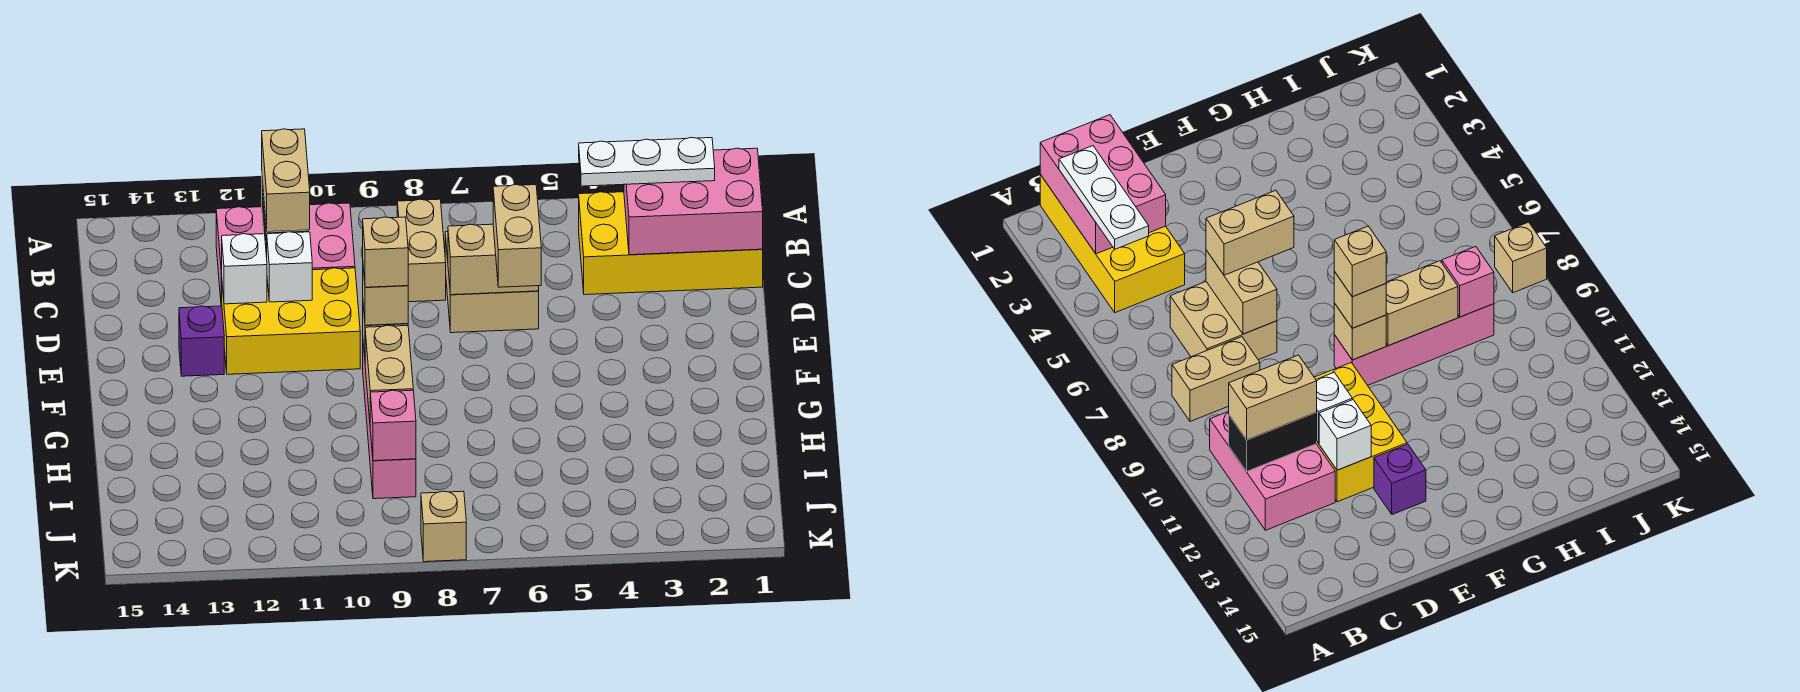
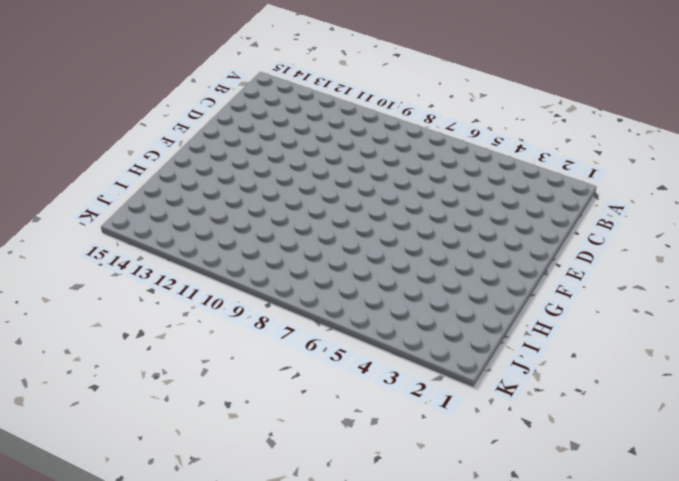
none -> yellow 2x4 brick [579,192,763,295]
none -> tan 1x2 brick [397,199,446,302]
none -> pink 2x3 brick [216,203,355,306]

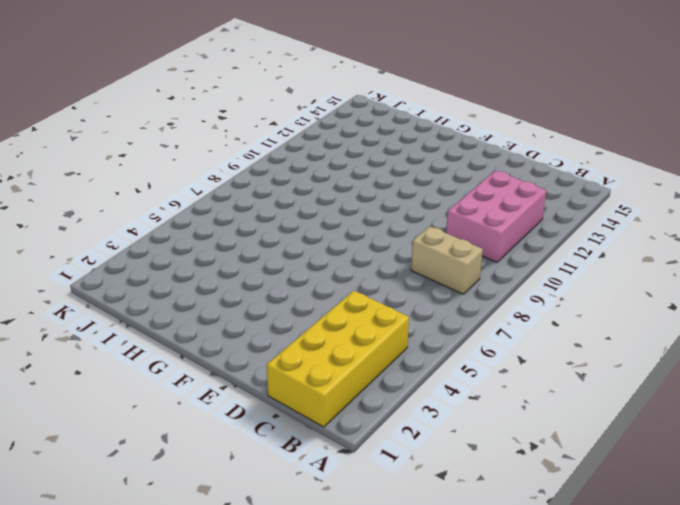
none -> tan 2x2 brick [445,232,539,333]
none -> yellow 2x3 brick [222,268,360,374]
none -> purple 1x1 brick [179,306,224,376]

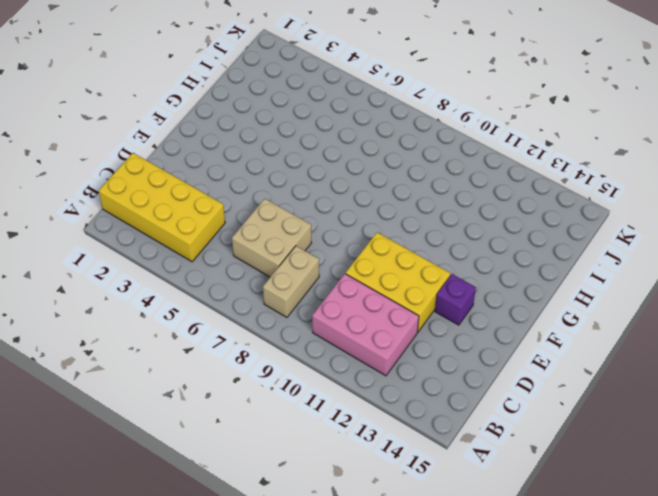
none -> pink 1x4 brick [363,344,416,499]
none -> tan 1x1 brick [421,491,466,562]
none -> pink 2x3 brick [624,148,763,255]

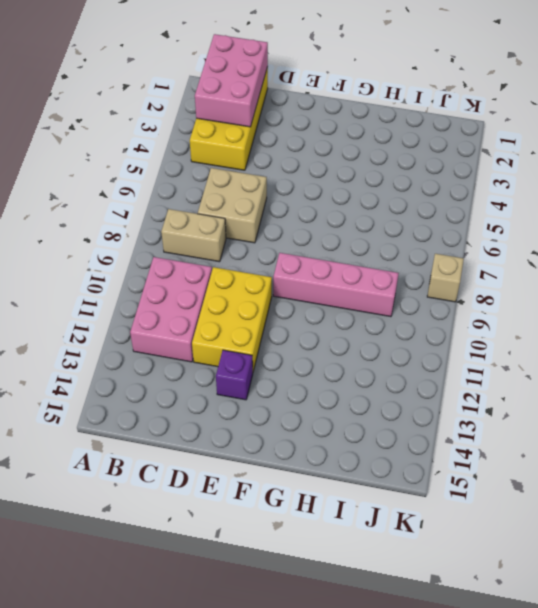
none -> black 1x2 brick [1229,412,1317,471]
none -> tan 1x2 brick [448,224,539,295]
none -> white 1x1 brick [267,232,312,302]

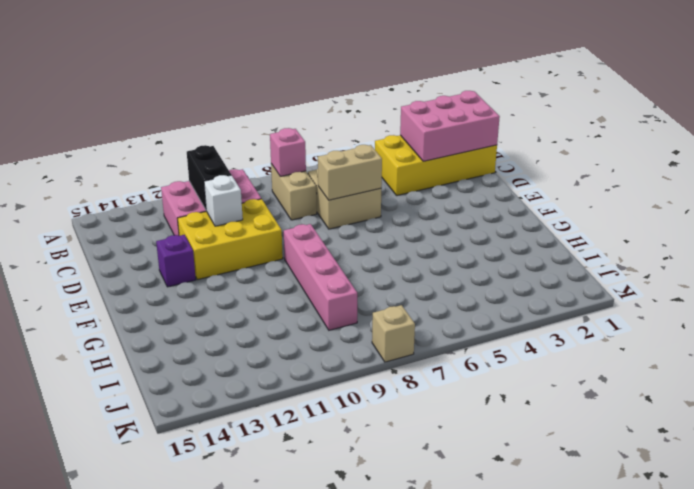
pink 1x1 brick [270,128,306,176] -> pink 1x1 brick moved to [370,390,416,461]
none -> white 1x1 brick [222,234,267,304]
none -> tan 1x1 brick [1334,303,1386,360]
none -> tan 1x2 brick [365,325,413,419]

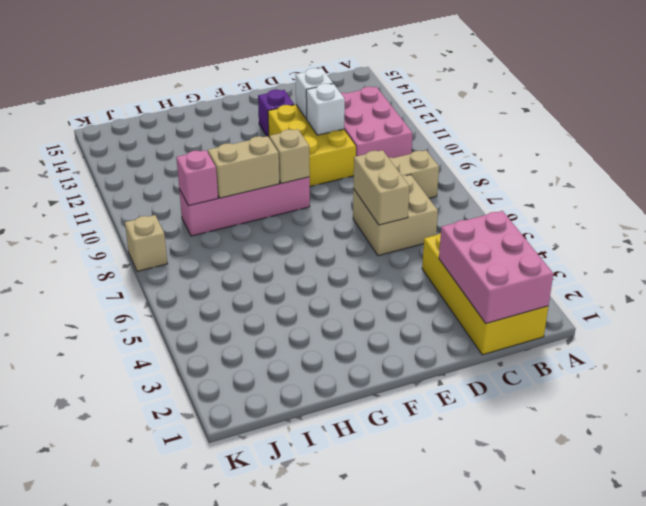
none -> black 1x2 brick [1229,412,1317,471]
none -> white 1x3 plate [579,137,715,186]
none -> tan 1x2 brick [262,129,310,232]

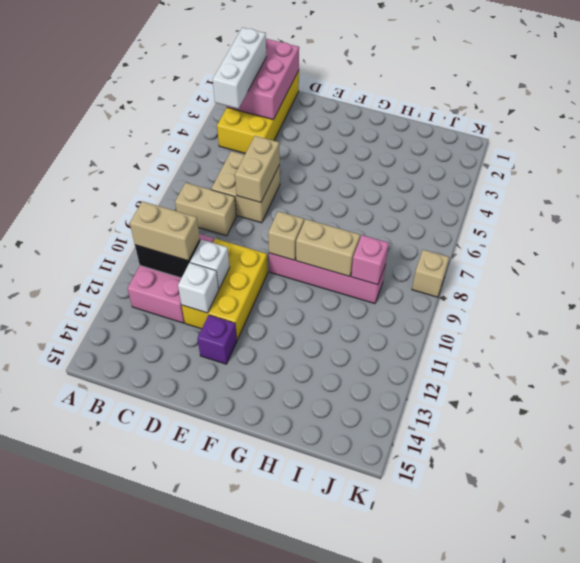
white 1x3 brick [213,28,266,109] -> white 1x3 plate [579,137,715,186]
none -> tan 1x2 brick [493,185,541,287]
none -> tan 1x1 brick [363,268,408,325]
none -> tan 1x1 brick [363,217,408,287]

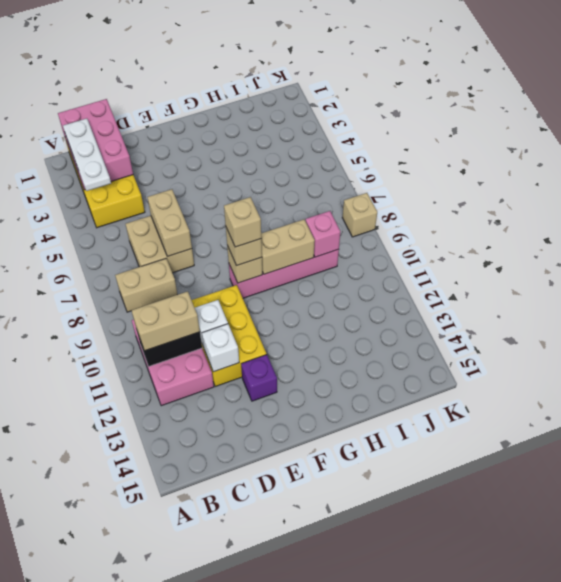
none -> tan 1x2 brick [493,185,541,287]

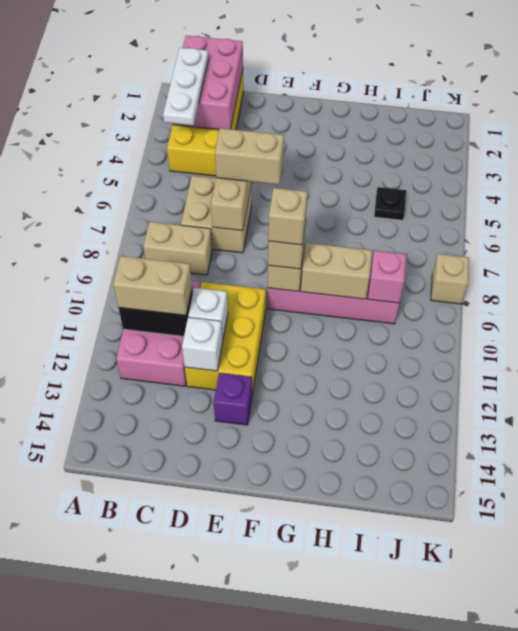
black 1x1 plate [374,187,406,220] -> none

